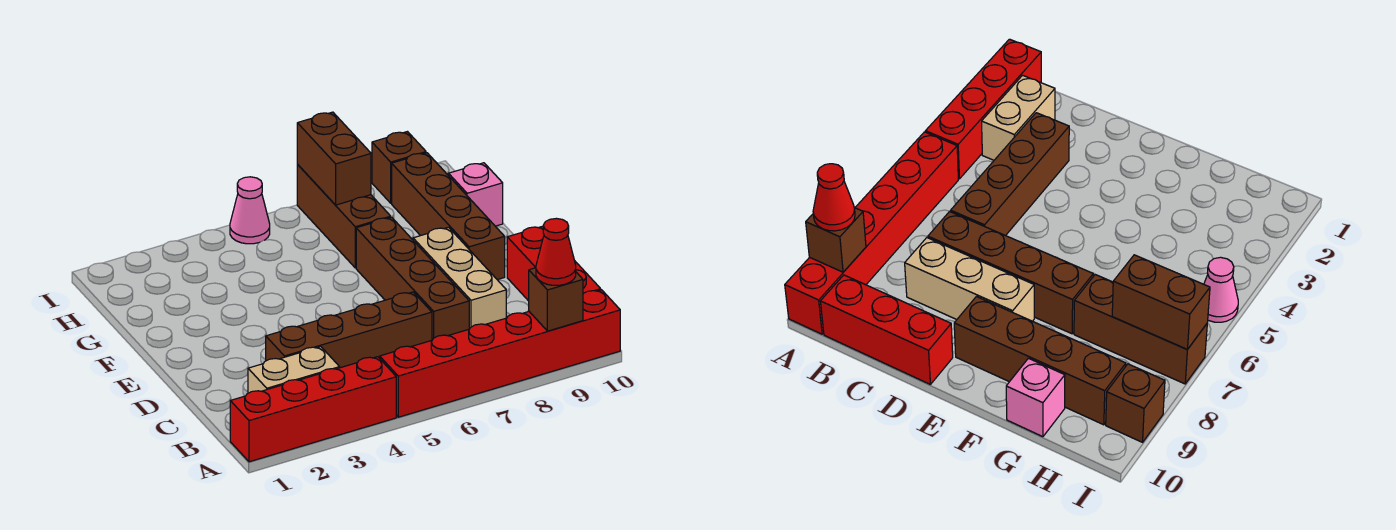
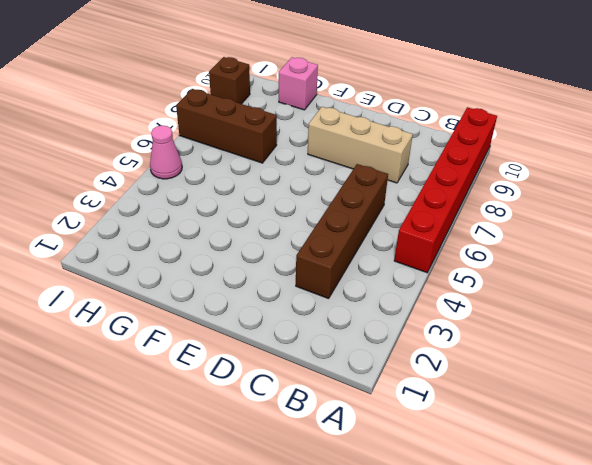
none -> red 1x4 brick [230,357,396,462]
none -> tan 1x2 brick [248,347,340,393]
none -> red 1x3 brick [507,226,601,301]

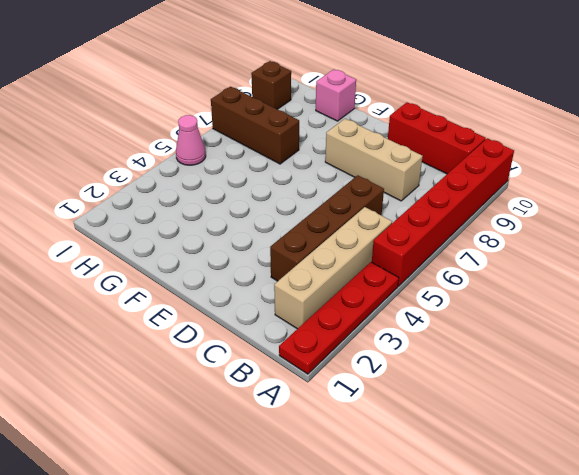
red 1x4 plate [279,262,399,374] -> red 1x4 brick [230,357,396,462]
tan 1x4 brick [274,207,392,329] -> tan 1x2 brick [248,347,340,393]
none -> brown 1x4 brick [356,217,469,340]
none -> brown 1x4 brick [392,153,505,280]
none -> brown 1x1 brick [529,268,583,331]

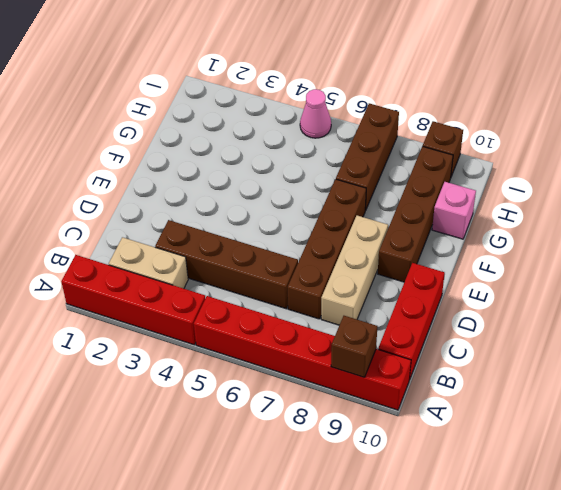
none -> brown 1x2 brick [297,112,371,205]
none -> red 1x1 cone [536,218,576,285]

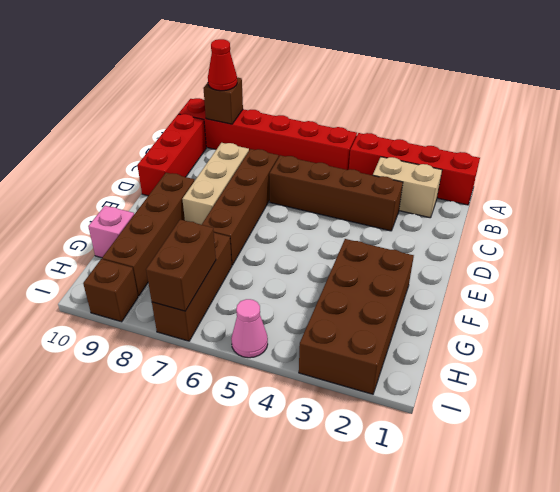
brown 2x4 brick [299,239,414,394] -> none

